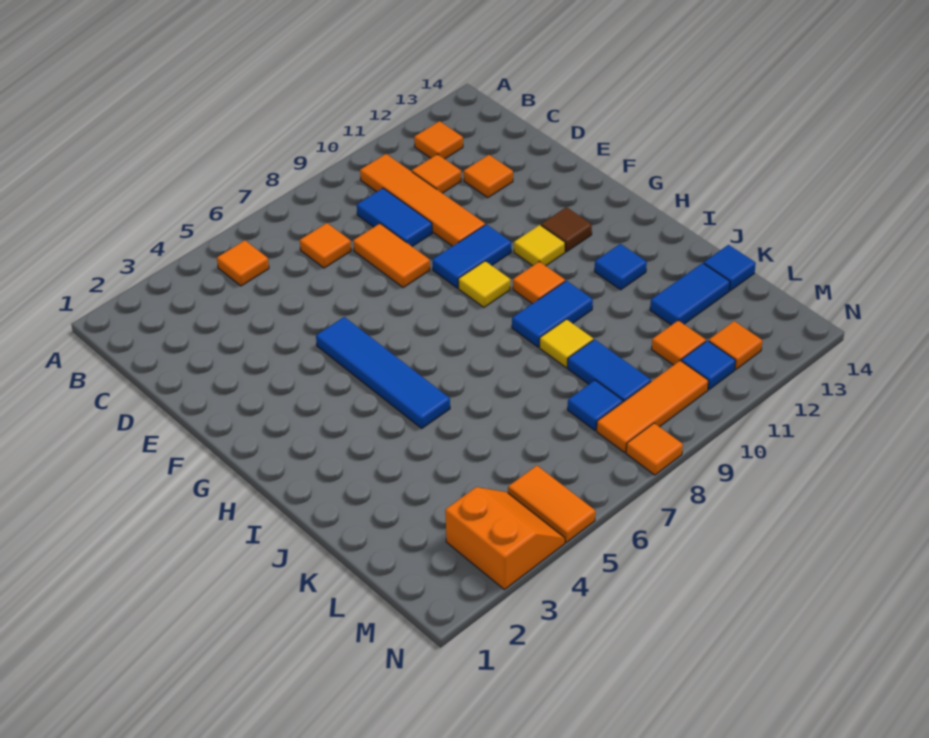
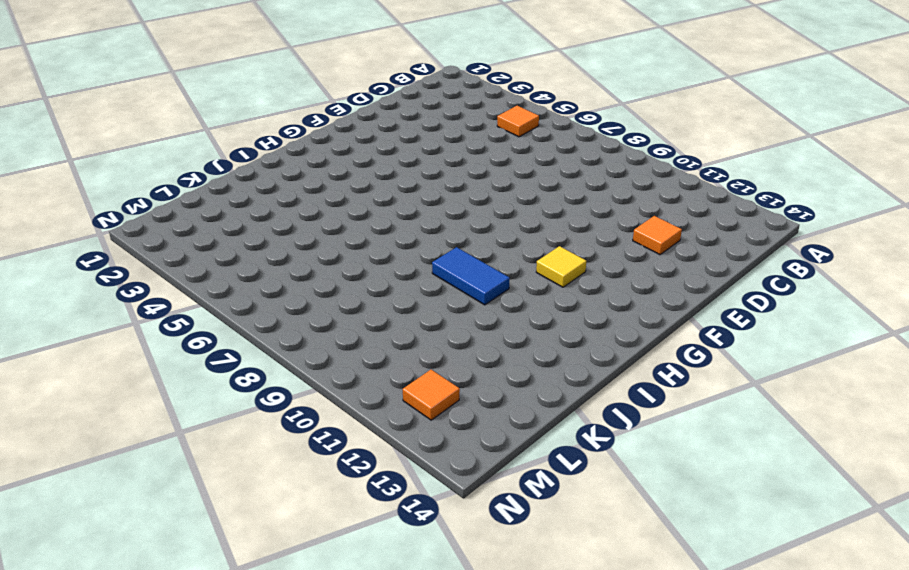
none -> orange 1x4 tile [360,154,485,246]
none -> orange 1x1 tile [414,121,463,159]
none -> orange 1x1 tile [300,223,351,268]

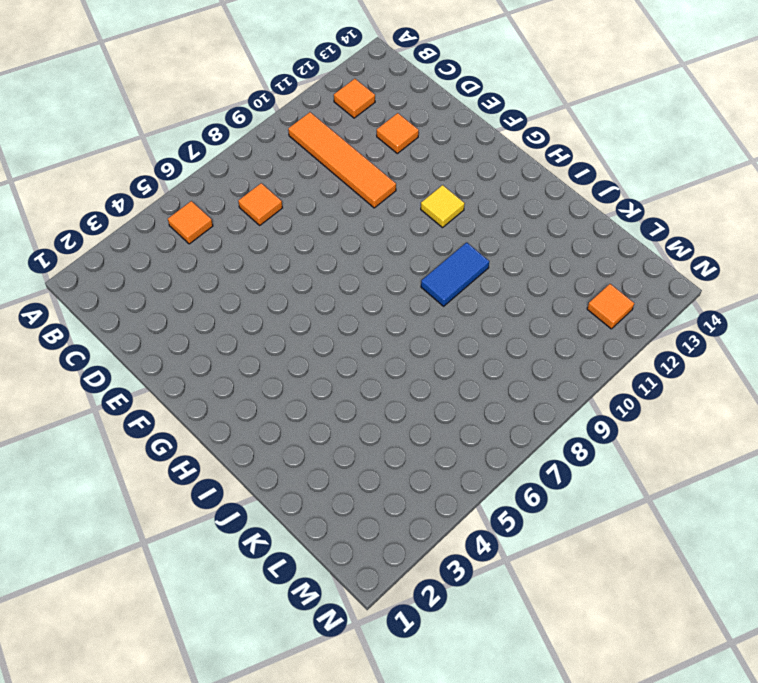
none -> blue 1x2 tile [357,188,432,246]
none -> orange 1x1 tile [412,154,461,193]
none -> orange 1x2 tile [353,224,430,287]

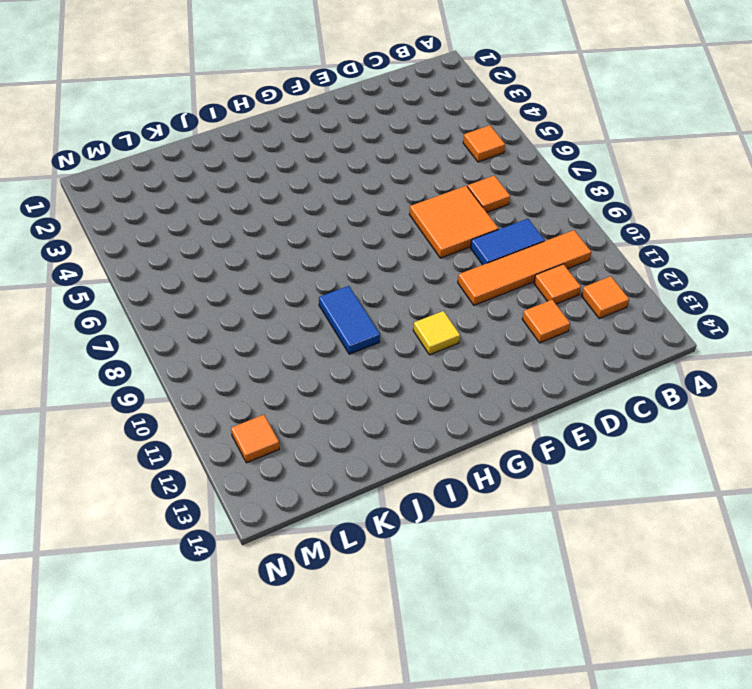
orange 2x2 tile [410,186,498,258] -> orange 1x2 tile [353,224,430,287]
none -> blue 1x4 tile [316,317,450,428]
none -> blue 1x2 tile [432,224,511,288]
none -> yellow 1x1 tile [458,261,510,307]

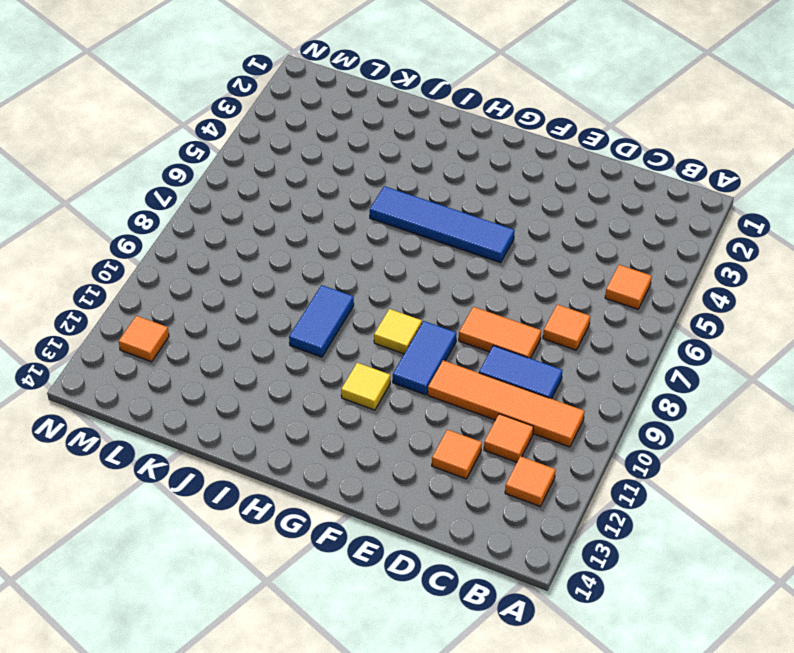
none -> brown 1x1 tile [541,207,592,252]
none -> orange 1x1 tile [513,262,565,304]
none -> blue 1x1 tile [595,244,647,290]

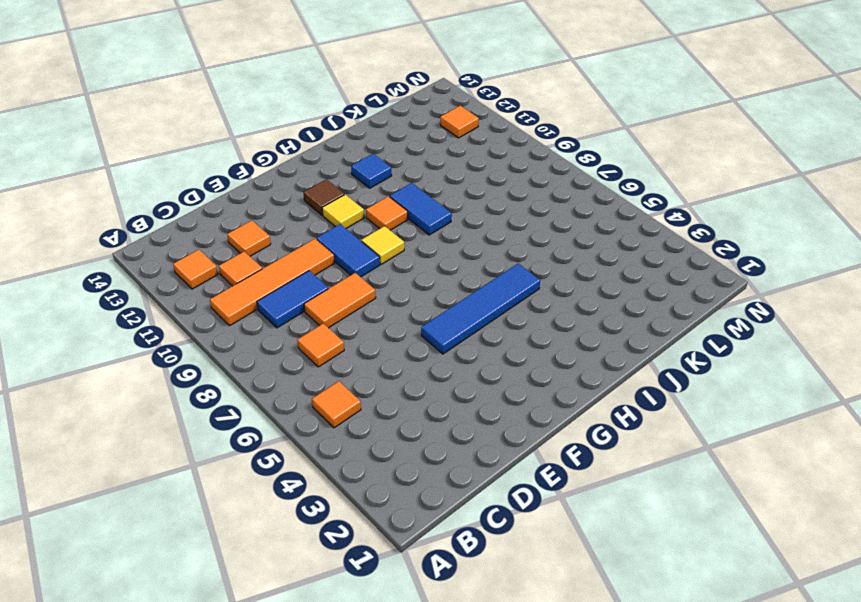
none -> yellow 1x1 tile [540,319,593,368]
none -> blue 1x2 tile [568,339,651,402]
none -> blue 1x2 tile [650,263,730,325]

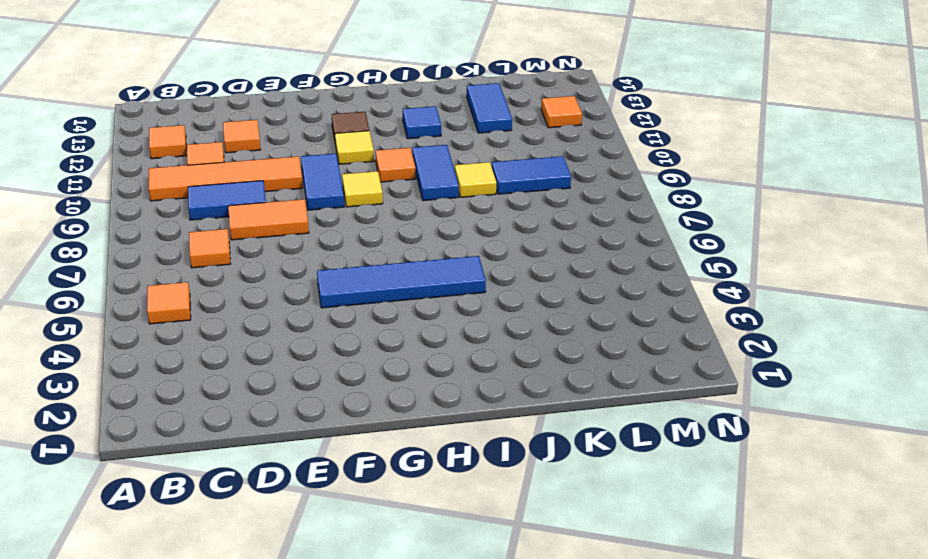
none -> blue 1x1 tile [704,245,756,291]
none -> blue 1x1 tile [568,380,623,430]
none -> orange 1x1 tile [652,321,706,365]

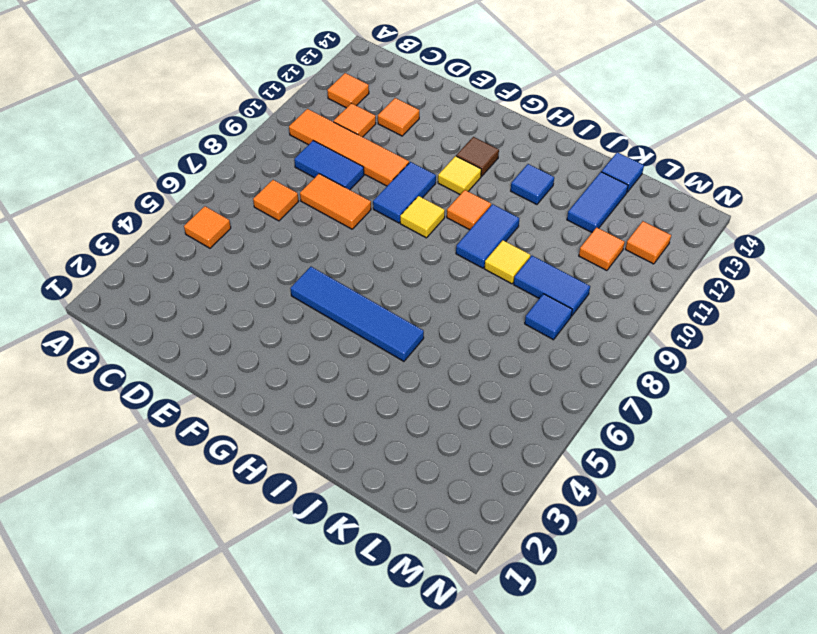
none -> orange 2x2 slope [445,487,565,590]
none -> orange 1x2 tile [508,465,595,542]
none -> orange 1x3 tile [597,361,708,452]

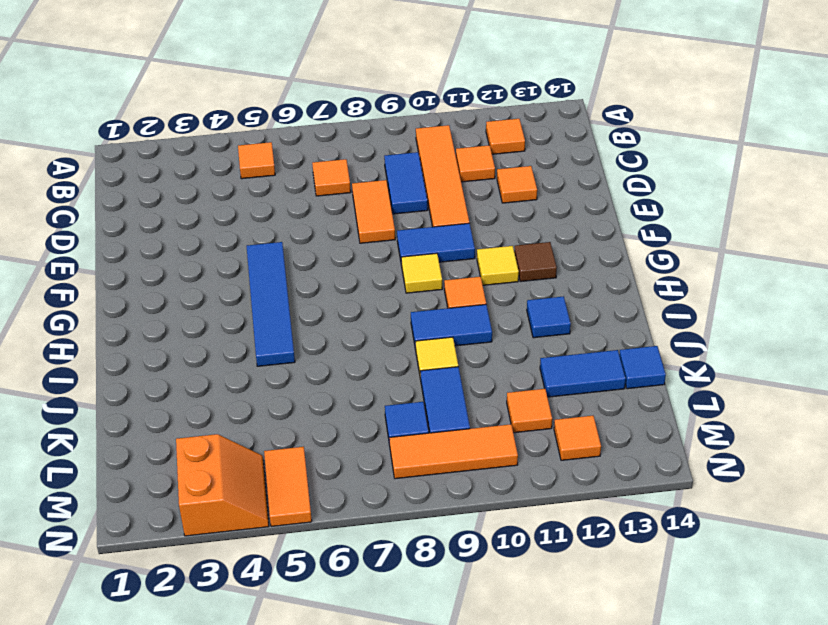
none -> blue 1x1 tile [681,341,736,390]
none -> orange 1x1 tile [626,423,683,475]

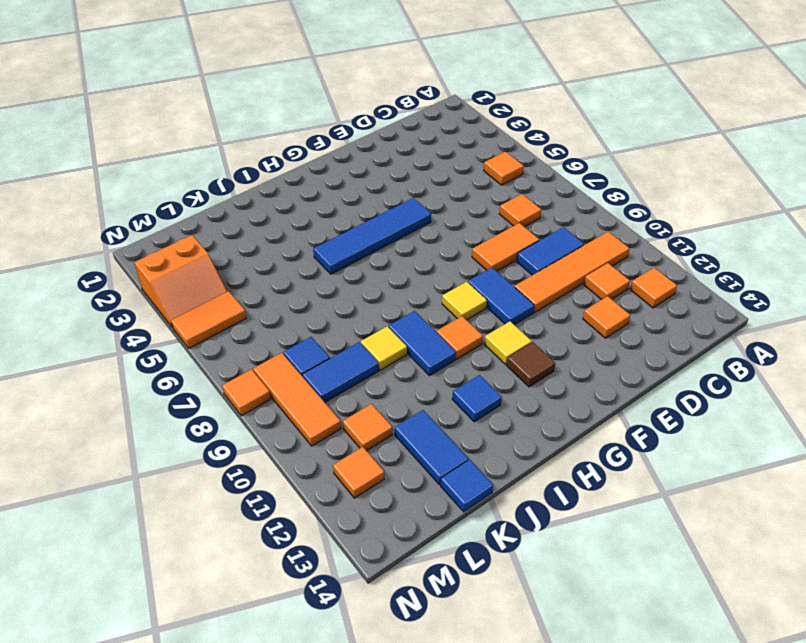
none -> blue 1x1 tile [681,341,736,390]

